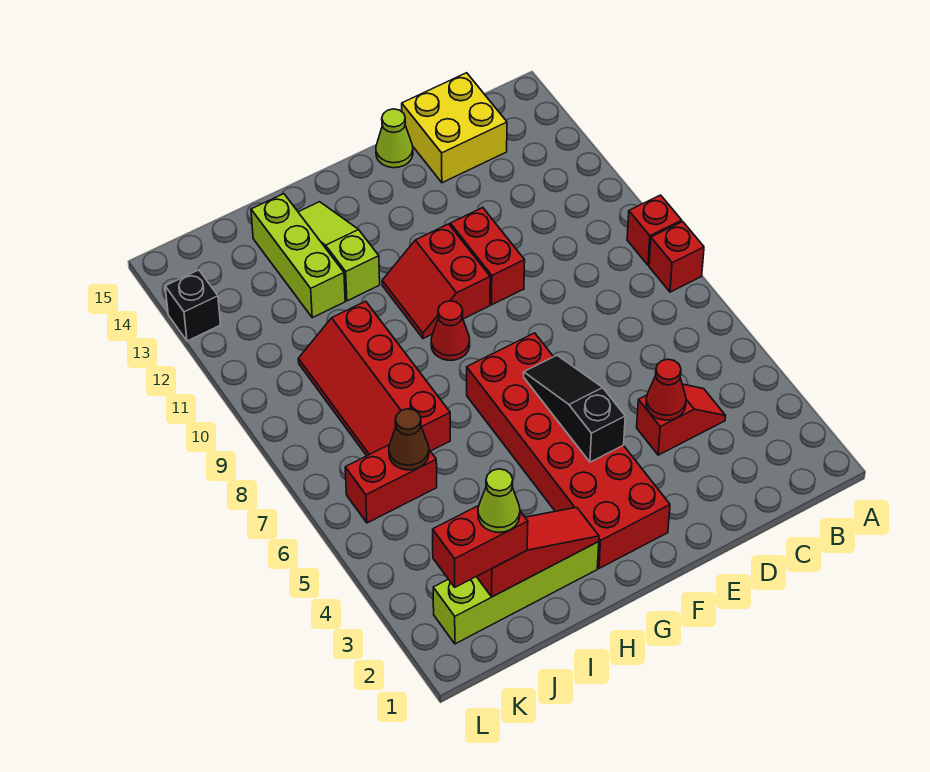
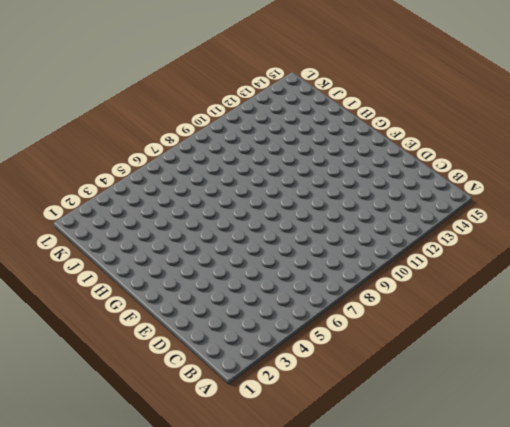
none -> red 1x1 brick [649,222,704,292]
none -> red 1x1 brick [627,195,682,265]
none -> red 1x2 slope [637,384,726,455]

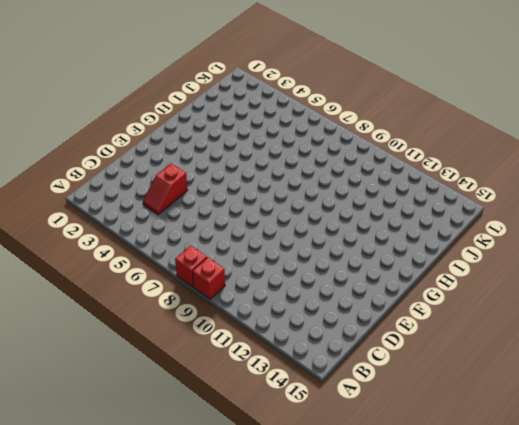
none -> yellow 2x2 brick [402,73,507,183]
none -> red 1x2 brick [450,208,525,305]
none -> lime 1x1 cone [376,109,413,168]

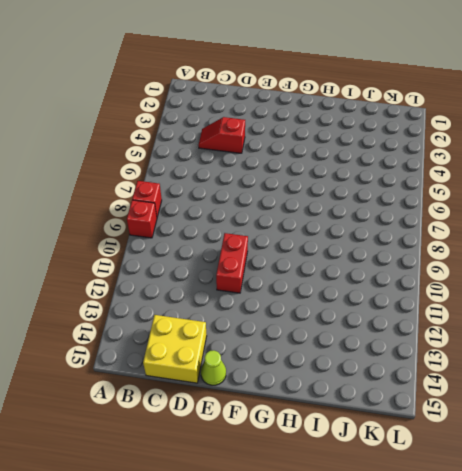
none -> red 2x6 brick [467,333,670,568]
none -> red 2x2 slope [382,224,490,339]
none -> red 1x1 cone [431,301,470,360]

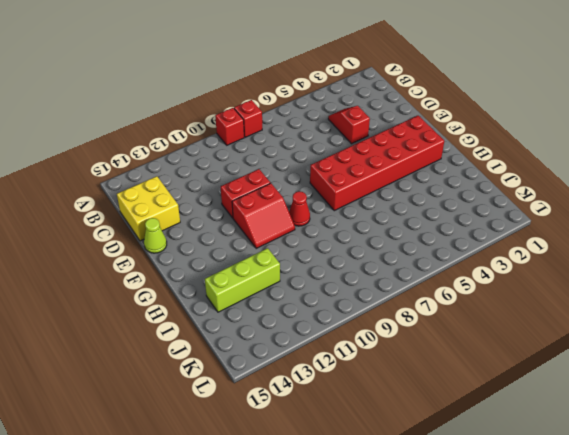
none -> lime 1x4 brick [433,542,599,644]
none -> lime 1x3 slope [298,202,380,301]
none -> red 2x4 slope [298,301,450,456]

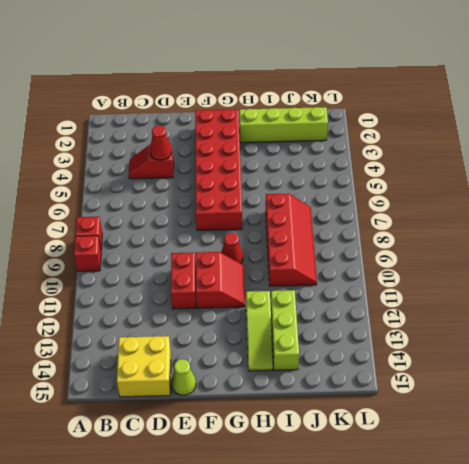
none -> red 1x2 brick [345,445,437,523]
none -> black 1x1 brick [165,270,221,341]
none -> black 1x3 slope [524,355,625,462]

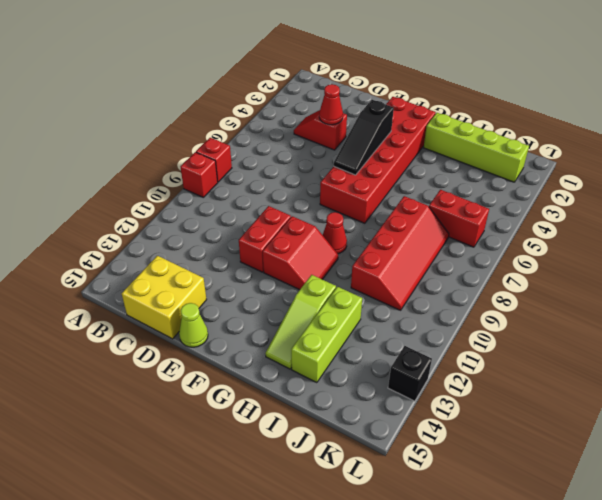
none -> red 1x3 slope [477,507,599,597]
none -> brown 1x1 cone [389,409,429,470]
none -> red 1x2 brick [433,506,528,587]

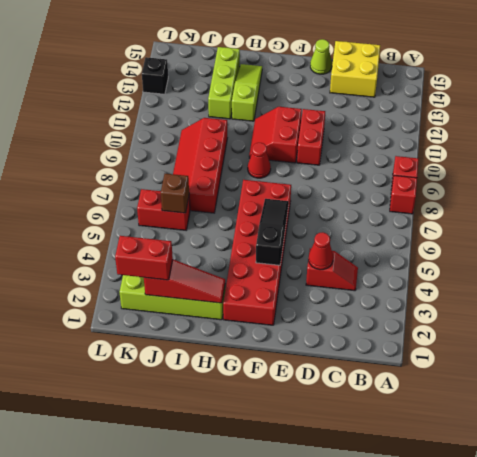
brown 1x1 brick [161,174,189,213] -> brown 1x1 cone [389,409,429,470]
none -> lime 1x1 cone [478,469,520,532]

